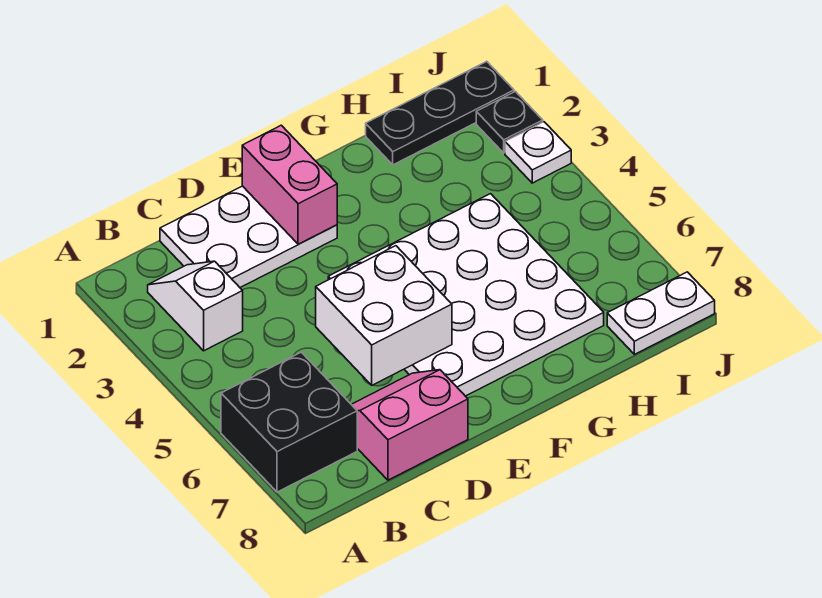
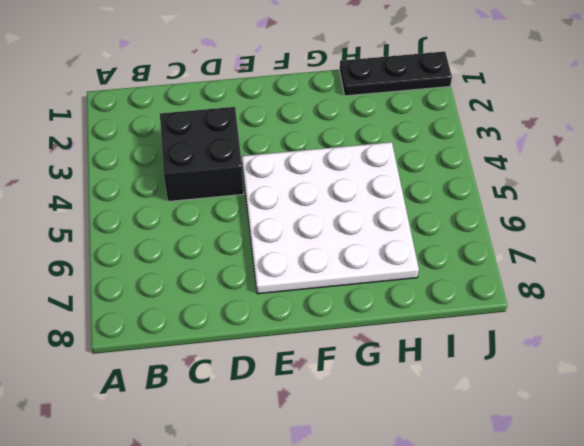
black 2x2 brick [160,107,244,201] -> black 2x2 brick moved to [221,352,357,492]
none -> white 1x2 slope [148,261,243,351]
none -> white 2x3 plate [160,186,337,288]

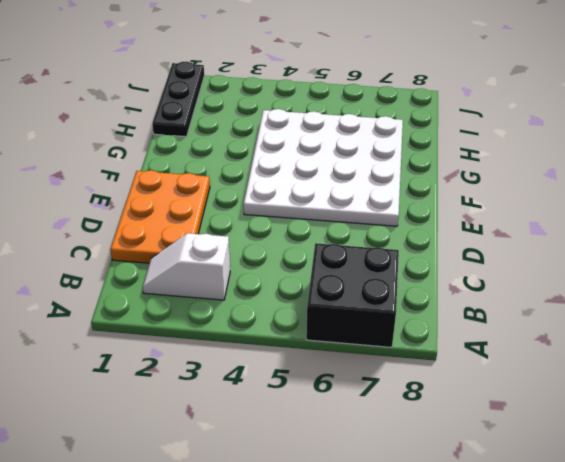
orange 2x3 plate [110,170,210,263] -> white 2x3 plate [160,186,337,288]
none -> pink 2x2 slope [351,370,468,480]
none -> white 1x2 plate [607,272,715,354]

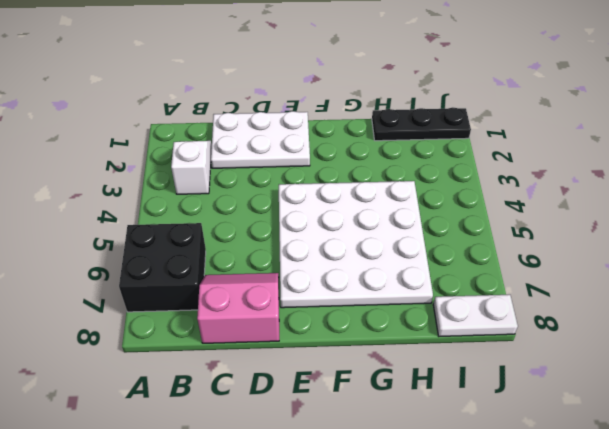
none -> black 1x1 plate [476,92,543,153]
none -> white 1x1 plate [505,122,571,183]

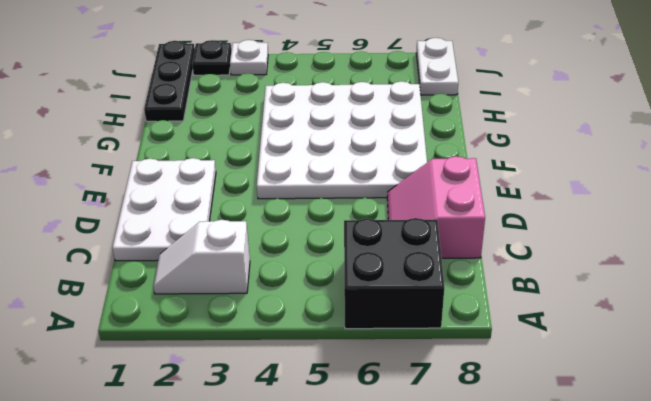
none -> white 2x2 brick [316,246,452,385]
none -> pink 1x2 brick [242,125,337,244]

